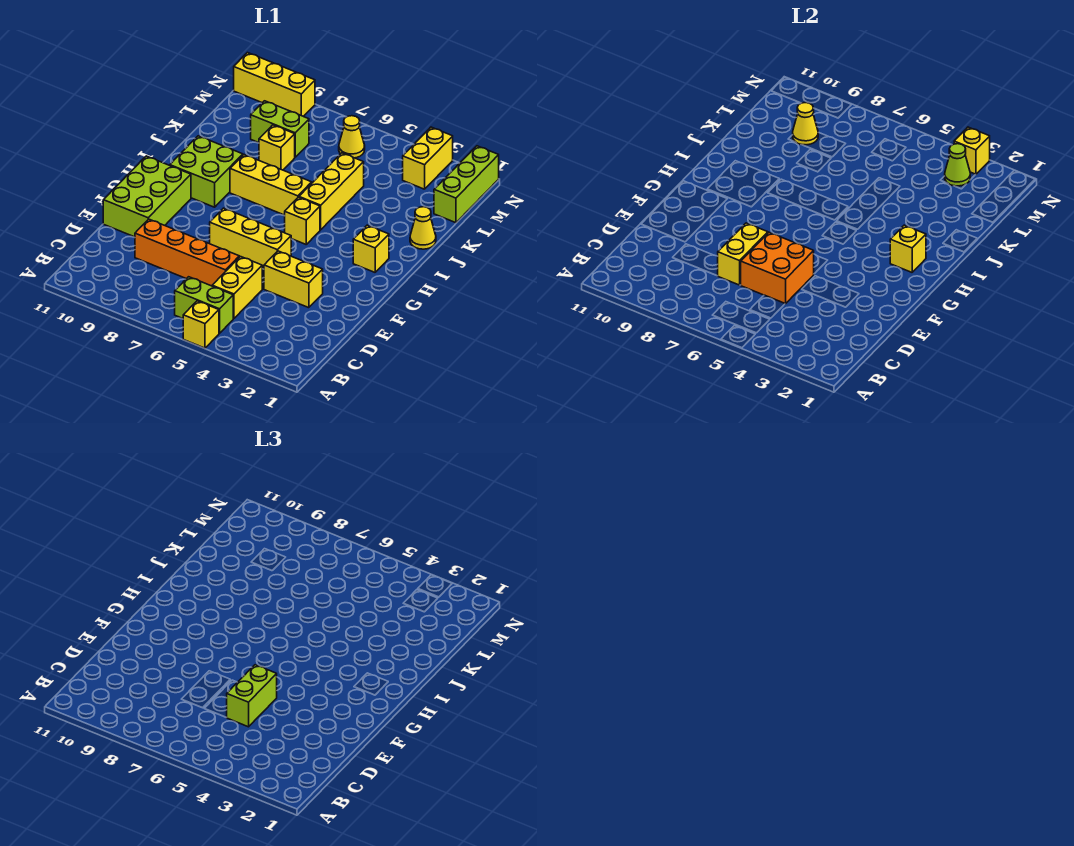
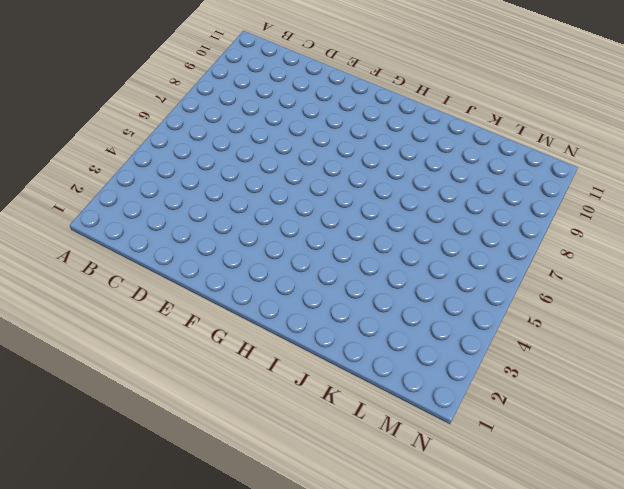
none -> yellow 1x1 brick [183,301,219,348]
none -> lime 1x2 brick [175,277,233,333]
none -> yellow 1x2 brick [212,257,262,319]

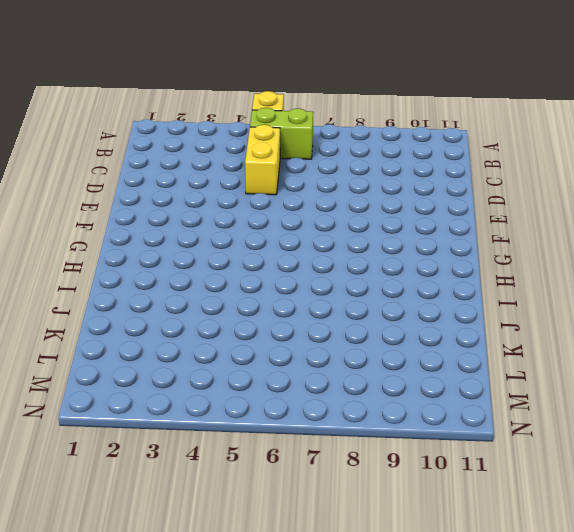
none -> orange 1x4 brick [135,219,239,286]
none -> yellow 1x2 brick [264,251,323,308]
none -> lime 2x3 brick [103,156,191,237]

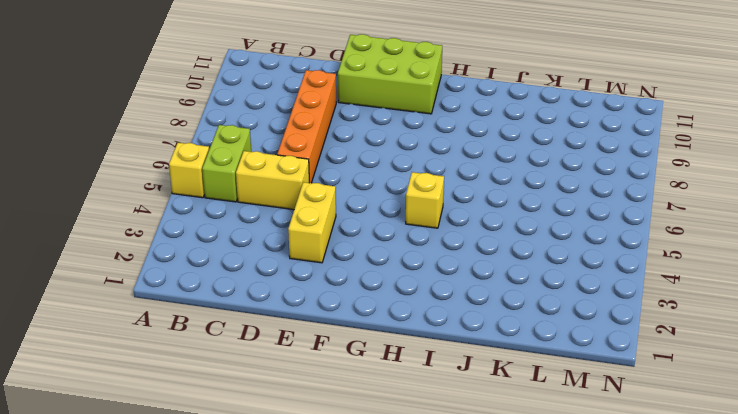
none -> yellow 1x3 brick [210,208,291,269]
none -> yellow 1x1 brick [353,225,389,272]
none -> lime 2x2 brick [170,136,243,207]

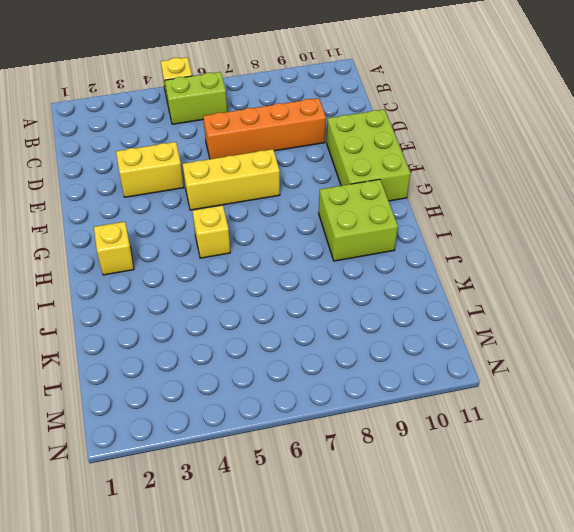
none -> yellow 1x2 brick [212,257,262,319]
none -> yellow 1x3 brick [299,153,364,230]
none -> yellow 1x3 brick [230,155,312,215]

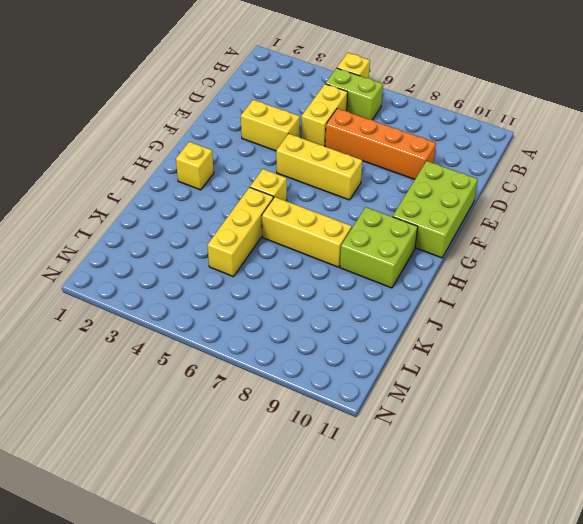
none -> yellow 1x1 cone [410,207,436,249]
none -> yellow 1x1 brick [259,125,295,170]
none -> lime 1x3 brick [434,146,499,223]

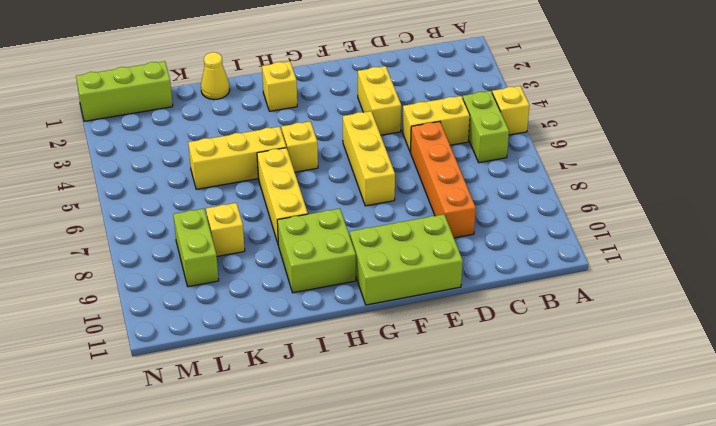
none -> yellow 1x2 brick [403,127,453,189]
none -> yellow 1x1 cone [339,116,365,158]
none -> yellow 1x3 brick [234,53,315,116]

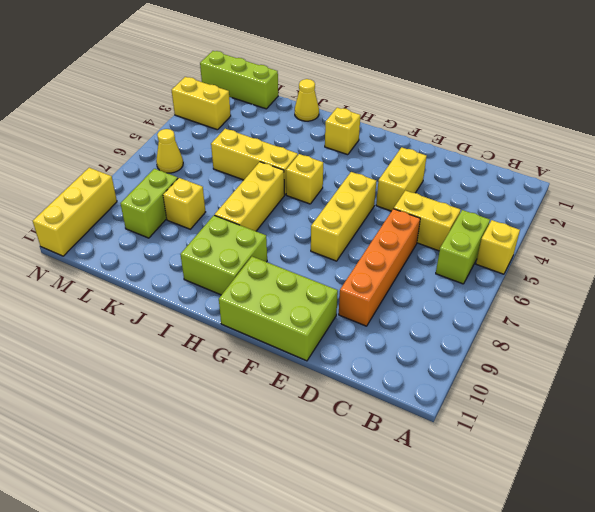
none -> orange 2x2 brick [741,232,814,304]
none -> yellow 1x2 brick [718,223,768,285]
none -> yellow 1x1 brick [890,225,926,272]

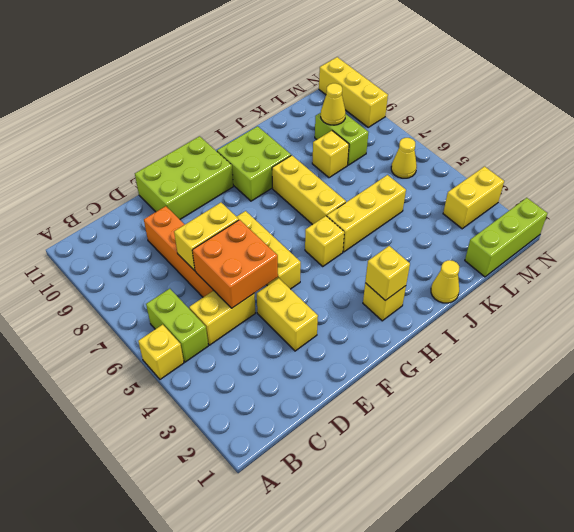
none -> lime 1x1 cone [945,144,970,186]
none -> yellow 1x1 brick [954,127,990,175]
none -> lime 1x2 brick [226,665,277,727]

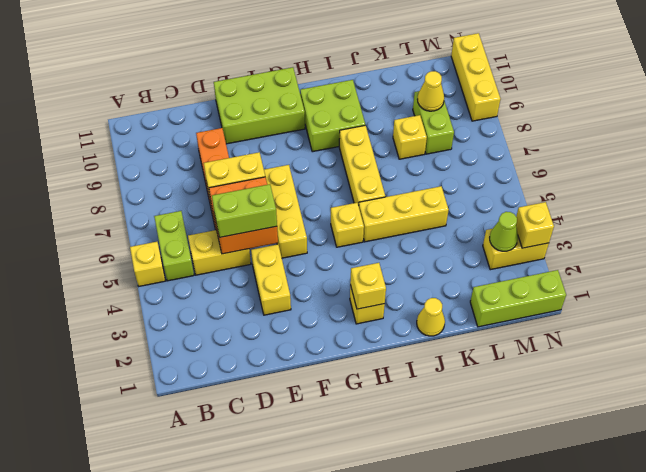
none -> yellow 1x1 cone [339,116,365,158]

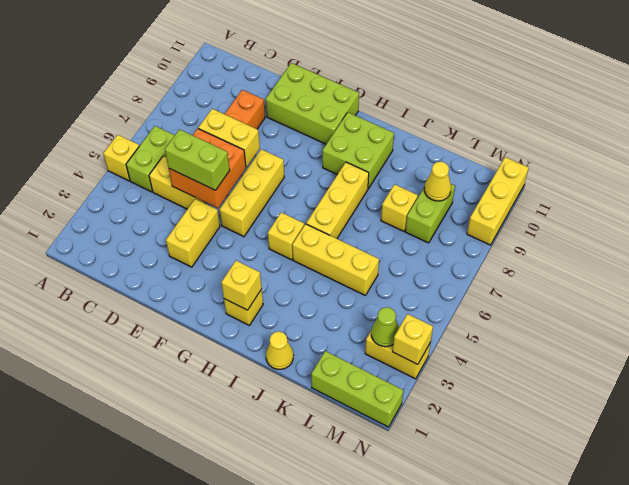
none -> yellow 1x1 cone [339,116,365,158]

